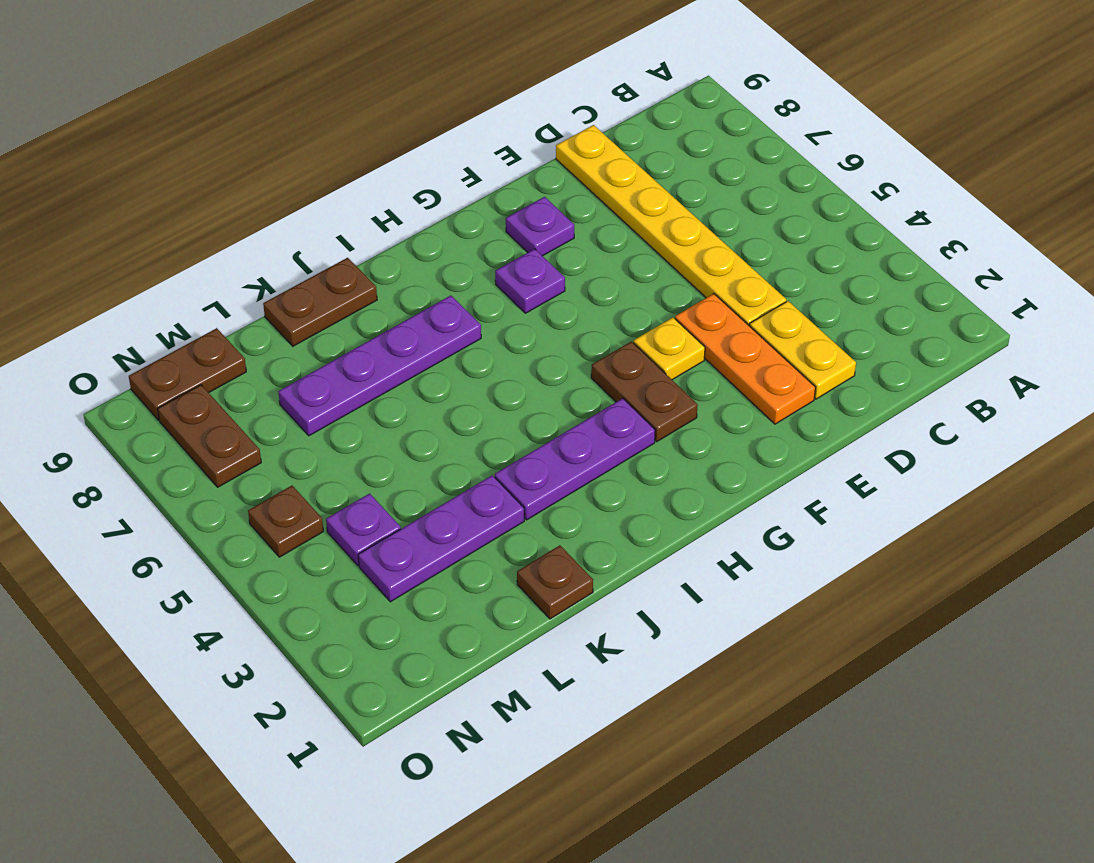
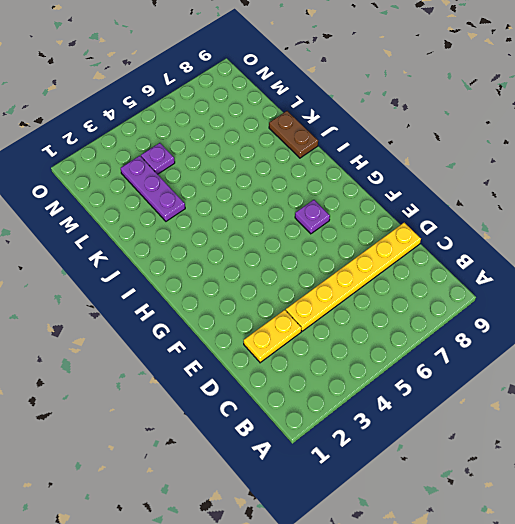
none -> orange 1x3 plate [675,294,816,424]
none -> yellow 1x1 plate [634,317,705,380]
none -> purple 1x1 plate [506,197,574,256]

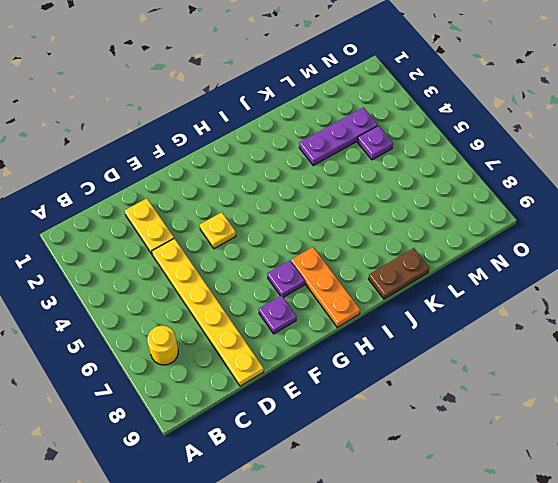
yellow 1x1 round brick [147,326,178,365] -> none
orange 1x3 plate [291,247,360,327] -> orange 1x3 plate moved to [675,294,816,424]
none -> brown 1x2 plate [591,341,698,442]
none -> purple 1x3 plate [495,398,655,520]
none -> purple 1x4 plate [278,296,481,436]

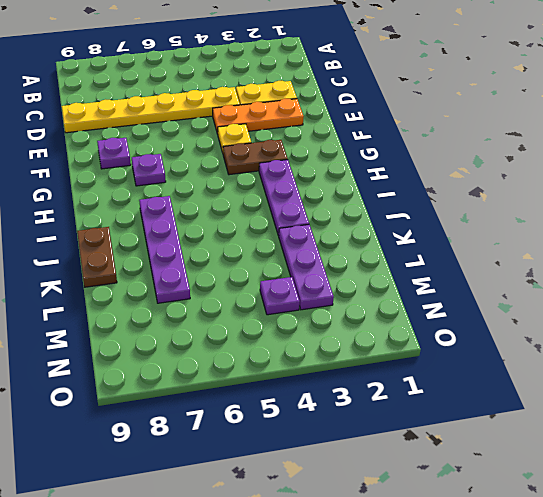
none -> brown 1x1 plate [517,545,593,619]
none -> brown 1x2 plate [129,328,246,420]
none -> brown 1x1 plate [248,486,323,557]

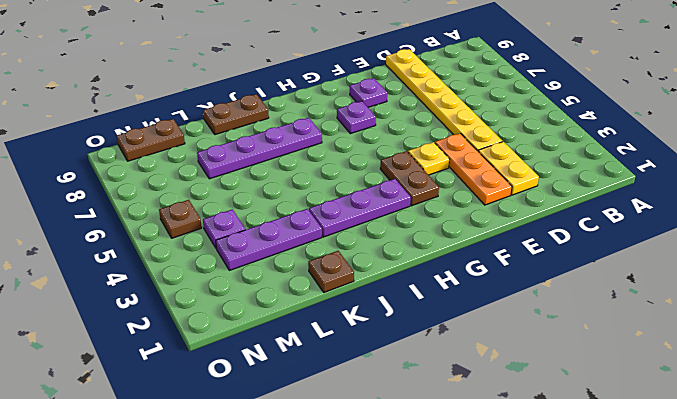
none -> brown 1x2 plate [158,385,261,487]

